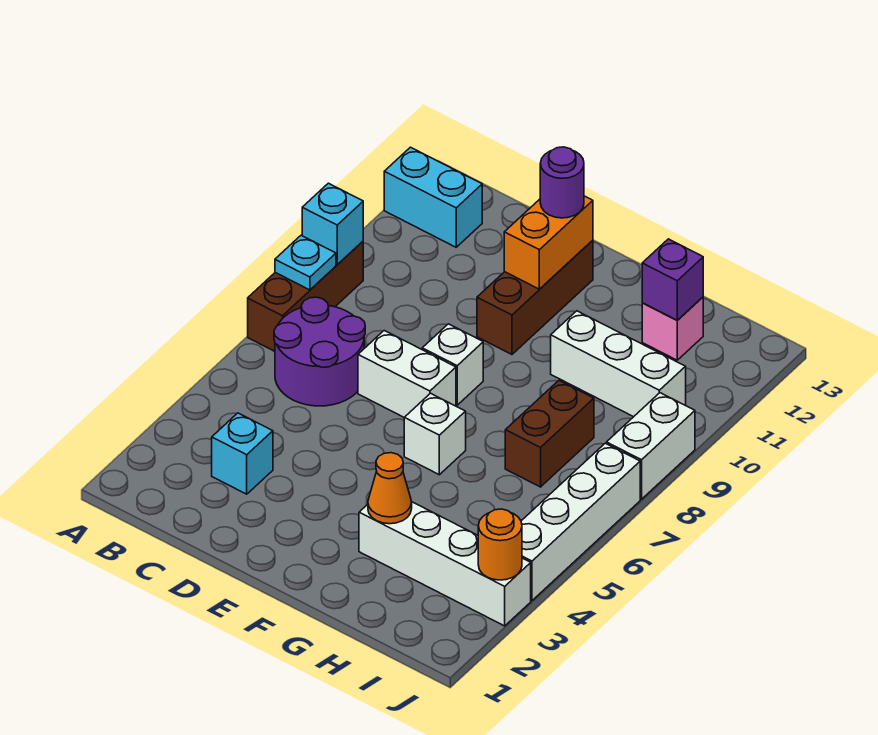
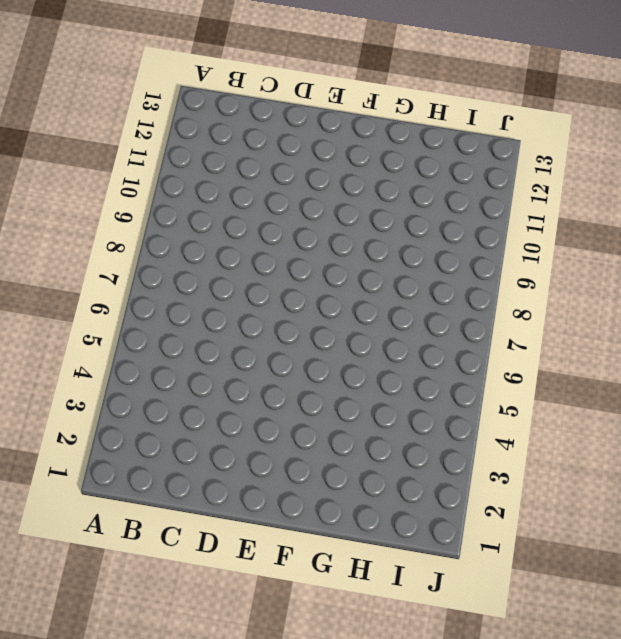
none -> brown 1x3 brick [248,241,363,351]
none -> cyan 1x2 brick [384,147,482,247]
none -> purple 2x2 round brick [274,297,365,406]

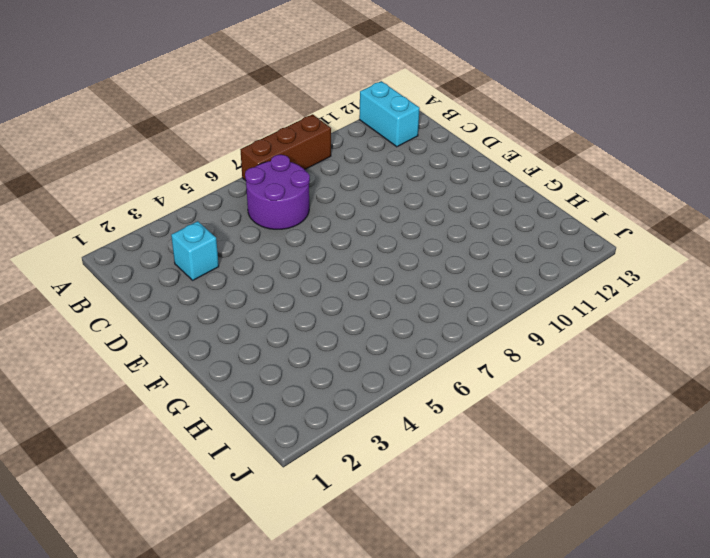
none -> white 1x2 brick [358,331,456,417]
none -> white 1x1 brick [422,324,483,405]
none -> brown 1x3 brick [477,240,593,354]

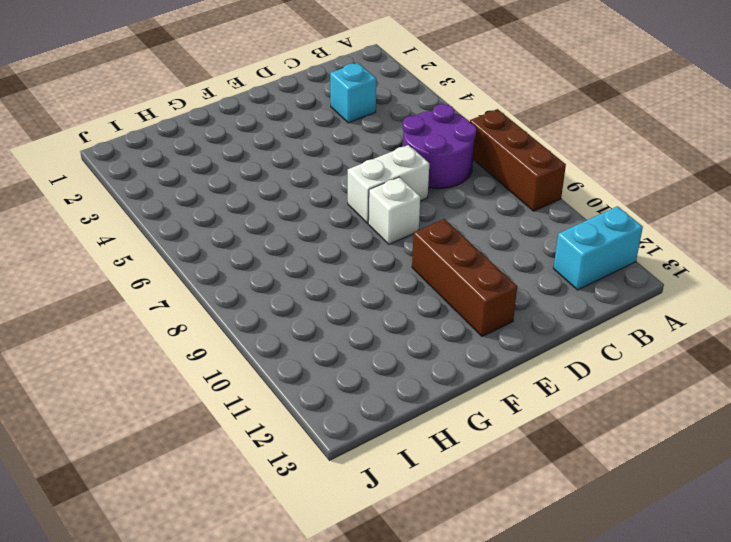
none -> white 1x1 brick [404,393,466,475]
none -> white 1x4 brick [359,502,531,626]
none -> white 1x3 brick [551,311,686,417]

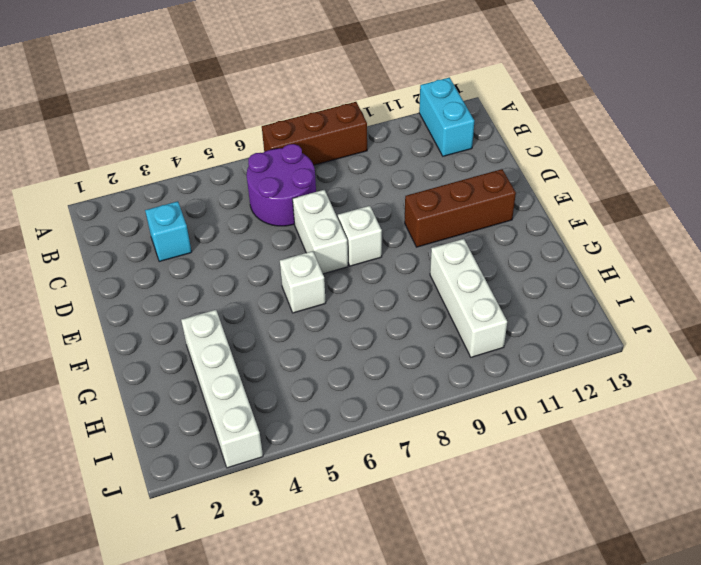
none -> brown 1x2 brick [505,381,594,487]
none -> pink 1x1 brick [642,297,703,360]
none -> white 1x4 brick [521,443,640,601]

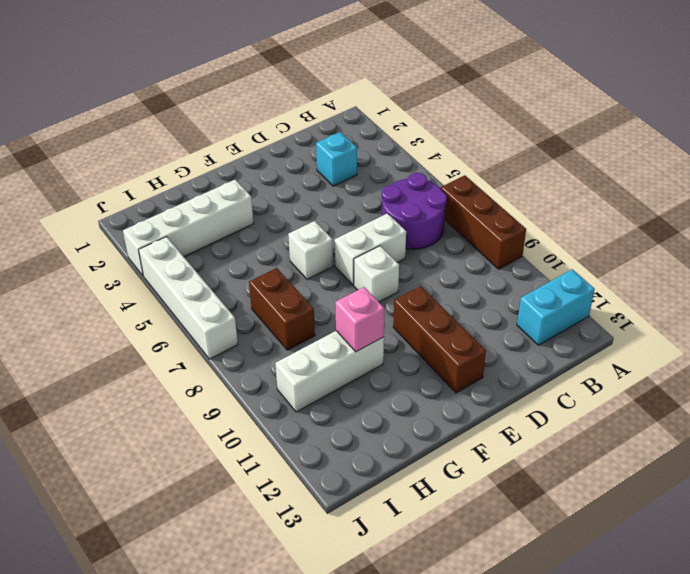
pink 1x1 brick [335,287,384,352] -> pink 1x1 brick moved to [642,297,703,360]
none -> white 1x2 brick [607,393,695,499]
none -> cyan 1x1 plate [275,235,336,290]
none -> cyan 1x1 brick [302,183,363,265]

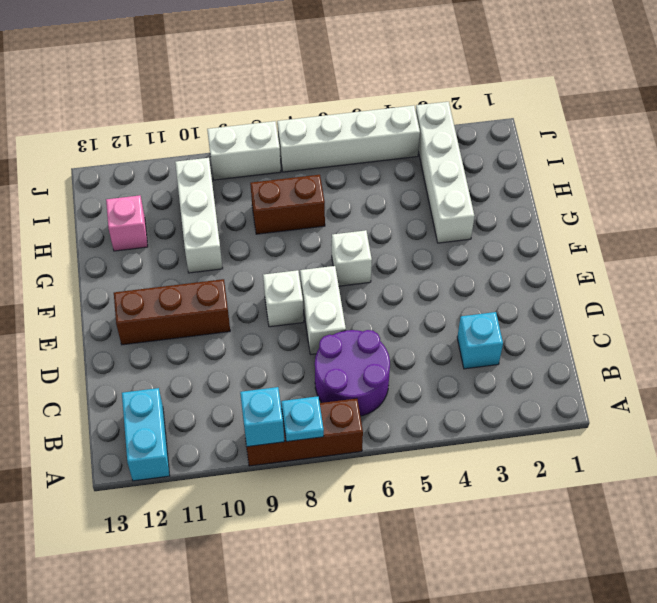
none -> orange 1x2 brick [504,196,593,289]
none -> orange 1x1 cone [368,453,412,524]
none -> purple 1x1 brick [642,239,703,320]

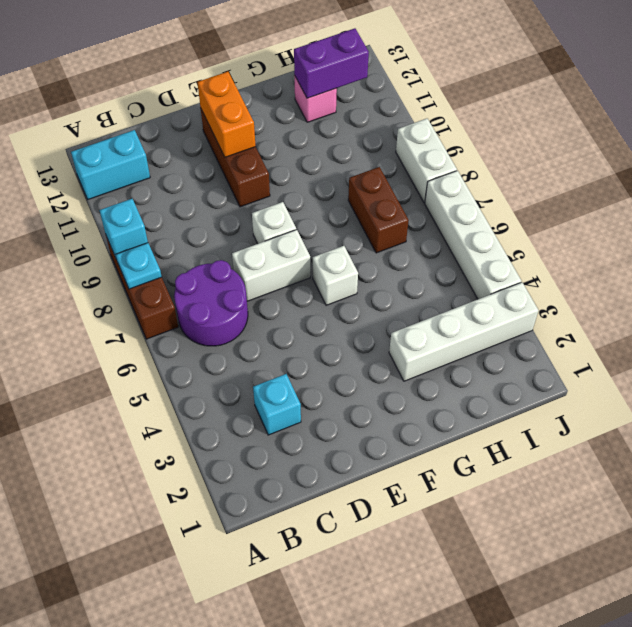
purple 1x2 brick [294,28,369,98] -> purple 1x1 brick [642,239,703,320]
none -> white 1x3 brick [551,311,686,417]
none -> orange 1x1 cone [368,453,412,524]
none -> orange 1x1 round brick [478,509,522,580]

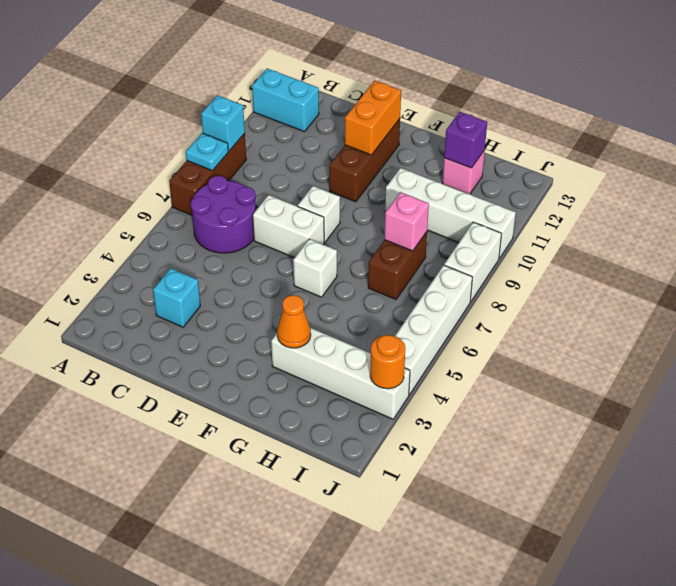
white 1x4 brick [385,168,516,258] -> white 1x3 brick [551,311,686,417]
pink 1x1 brick [385,192,429,251] -> none
none -> purple 1x1 round brick [540,147,584,218]

